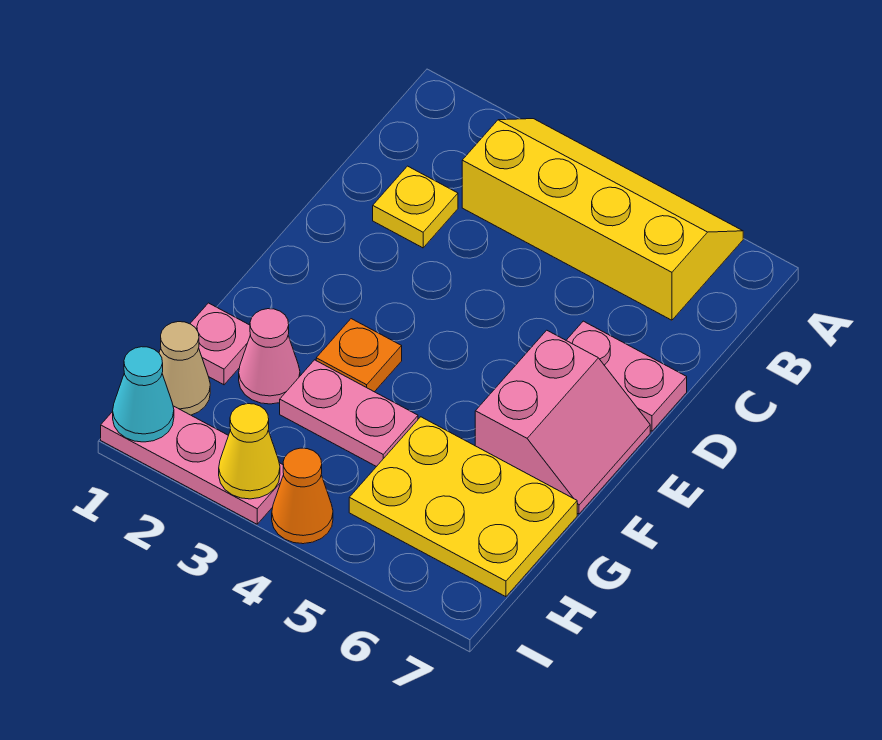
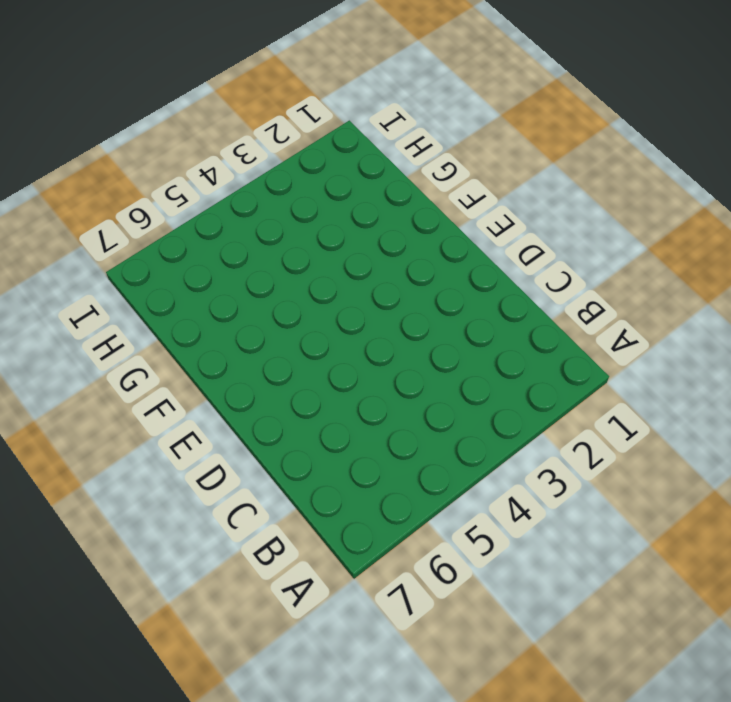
none -> yellow 2x4 slope [462,119,743,320]
none -> yellow 1x1 plate [373,166,458,248]
none -> pink 1x2 plate [566,321,687,431]

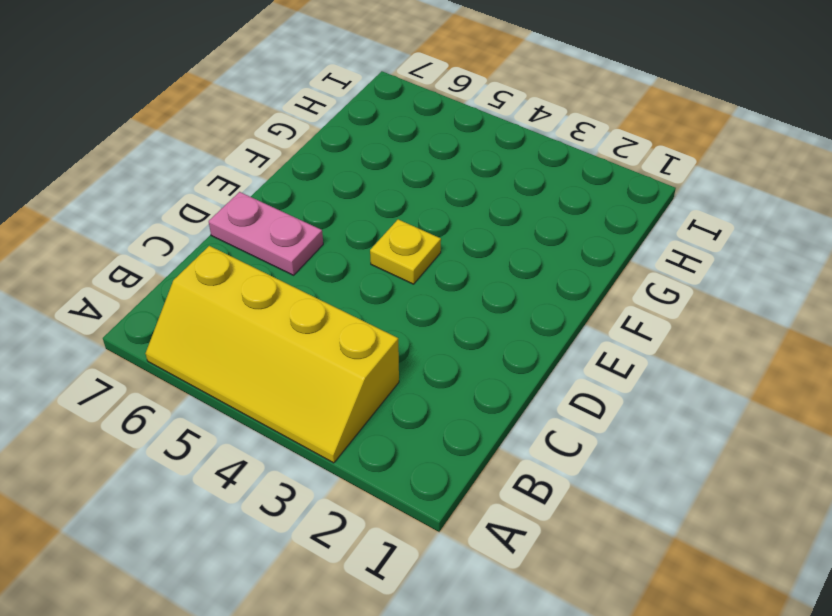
yellow 1x1 plate [370,219,441,284] -> yellow 1x1 plate moved to [373,166,458,248]
none -> pink 2x2 slope [475,330,650,514]
none -> orange 1x1 plate [316,319,402,392]
none -> pink 1x1 plate [190,303,250,385]

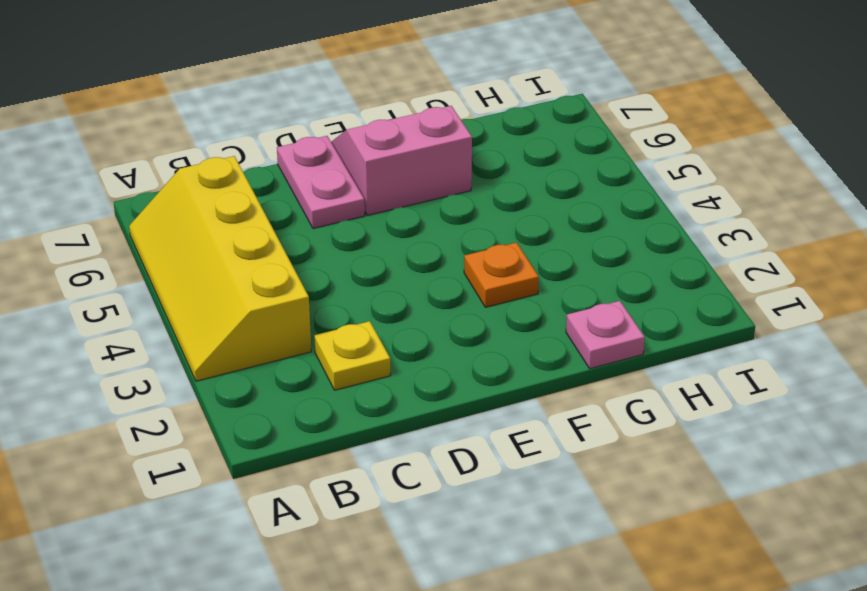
none -> pink 1x1 cone [239,309,300,404]
none -> pink 1x2 plate [280,360,418,467]
none -> yellow 2x3 plate [349,417,577,597]

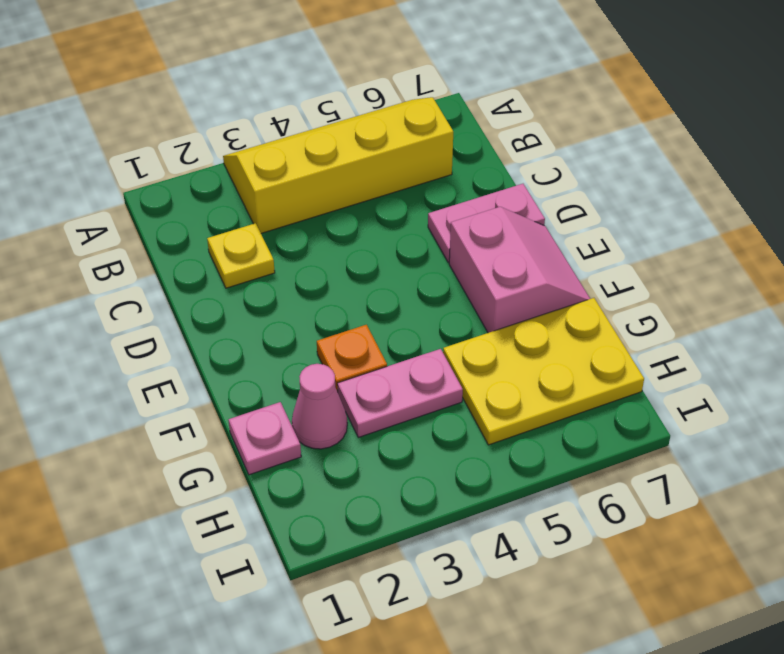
none -> tan 1x1 cone [159,322,210,415]
none -> pink 1x3 plate [101,406,284,524]
none -> orange 1x1 cone [272,448,333,544]

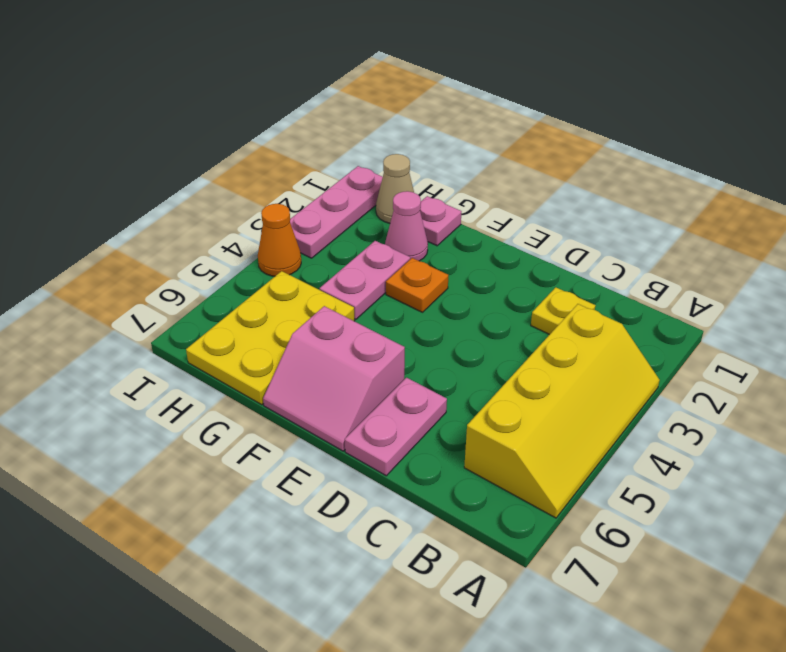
none -> cyan 1x1 cone [113,347,174,442]
none -> yellow 1x1 cone [219,404,280,499]

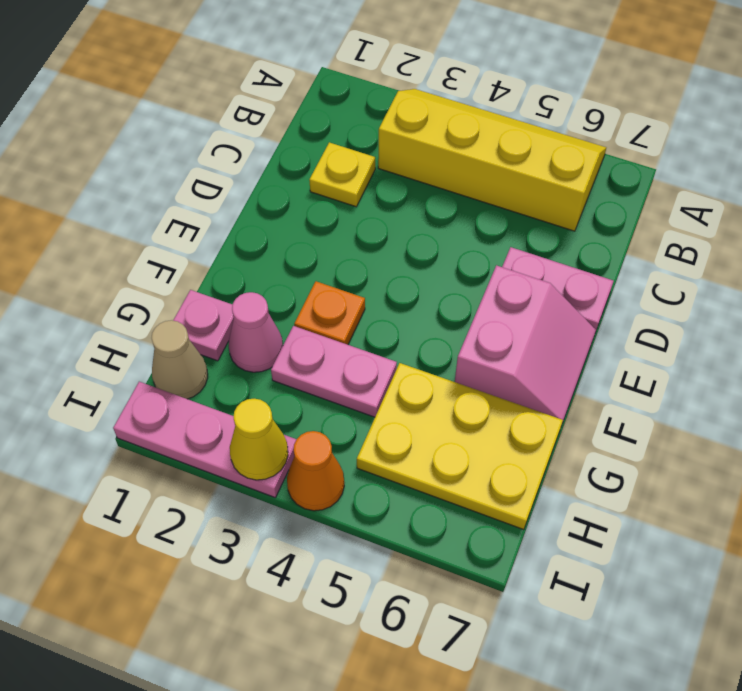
none -> cyan 1x1 cone [113,347,174,442]

